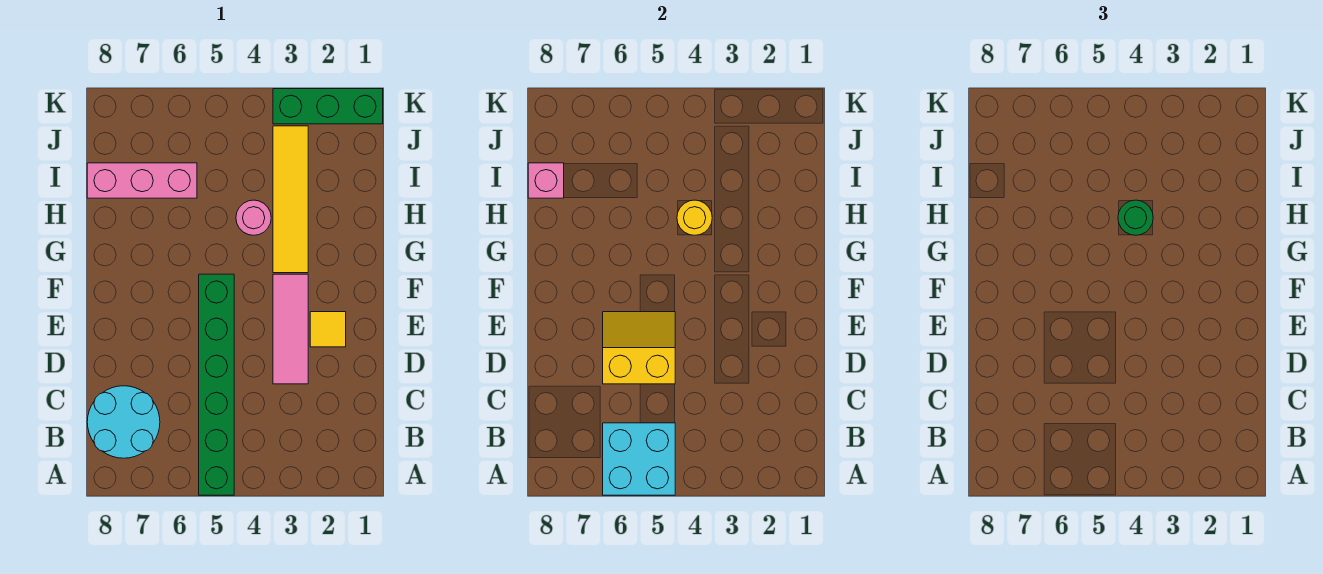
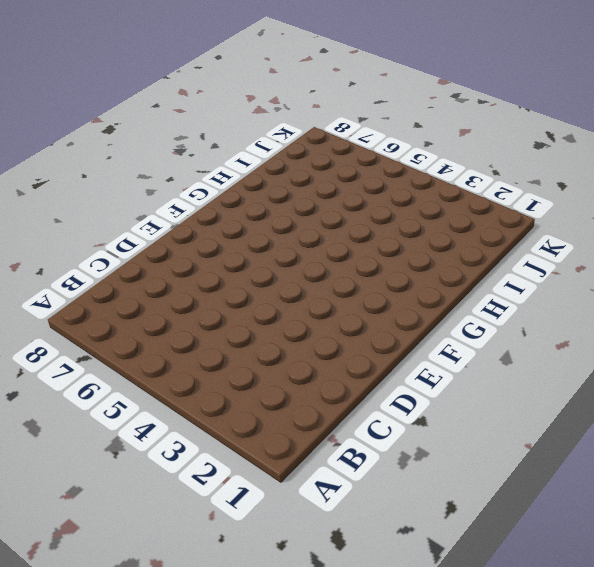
none -> green 1x6 brick [199,274,234,495]
none -> cyan 2x2 round brick [87,386,160,458]
none -> pink 1x3 tile [273,274,308,384]

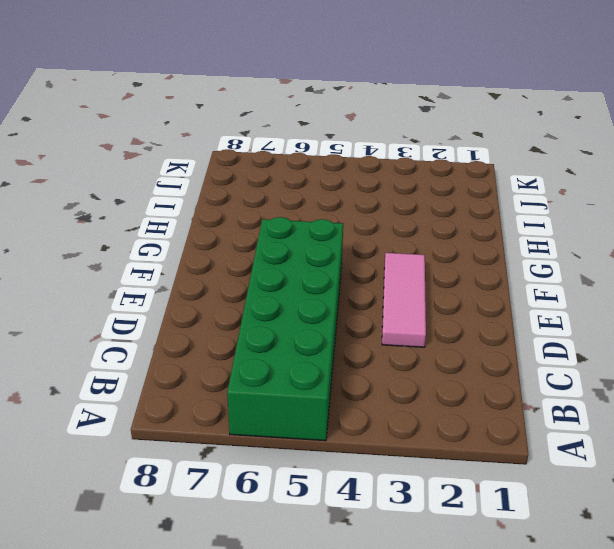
green 2x6 brick [227,217,343,441] -> green 1x6 brick [199,274,234,495]
none -> cyan 2x2 round brick [87,386,160,458]
none -> yellow 1x1 tile [310,312,346,347]
none -> yellow 1x4 tile [273,126,308,273]

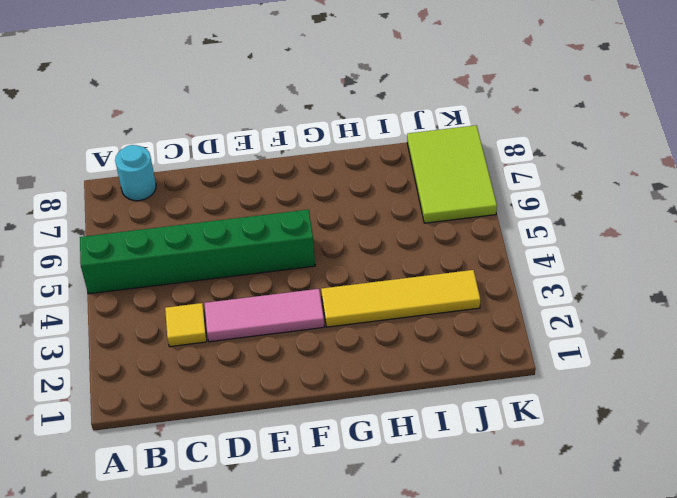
cyan 1x1 round brick [115,145,156,201] -> cyan 2x2 round brick [87,386,160,458]
yellow 1x1 tile [165,303,207,347] -> yellow 1x1 tile moved to [310,312,346,347]
lime 2x3 tile [407,125,497,223] -> none
none -> pink 1x1 round brick [236,200,271,235]
none -> pink 1x3 brick [87,163,197,198]
none -> green 1x3 brick [273,89,383,124]

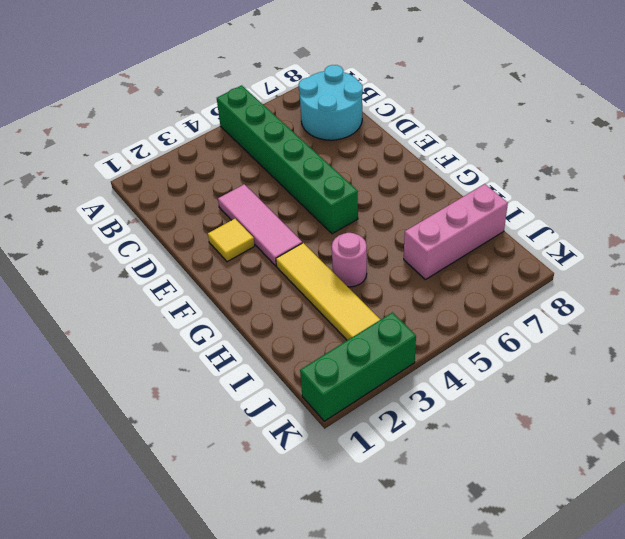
none -> cyan 2x2 brick [603,423,675,495]
none -> yellow 2x2 slope [603,312,675,384]
none -> yellow 1x1 round brick [677,200,712,235]

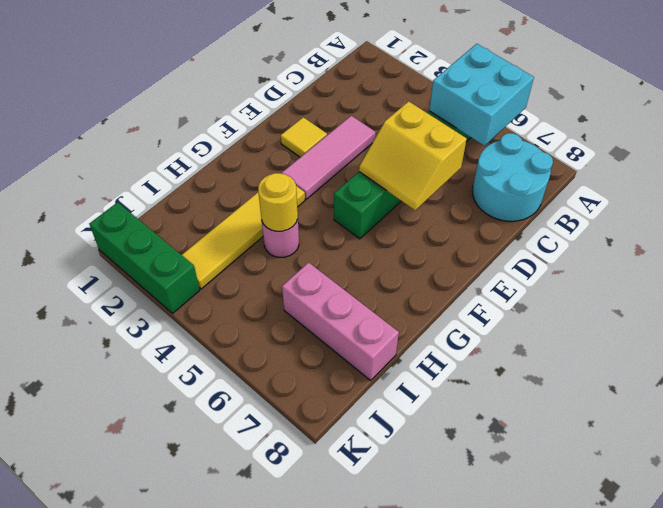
none -> pink 1x1 brick [528,163,564,198]
none -> green 1x1 round brick [1118,200,1153,235]

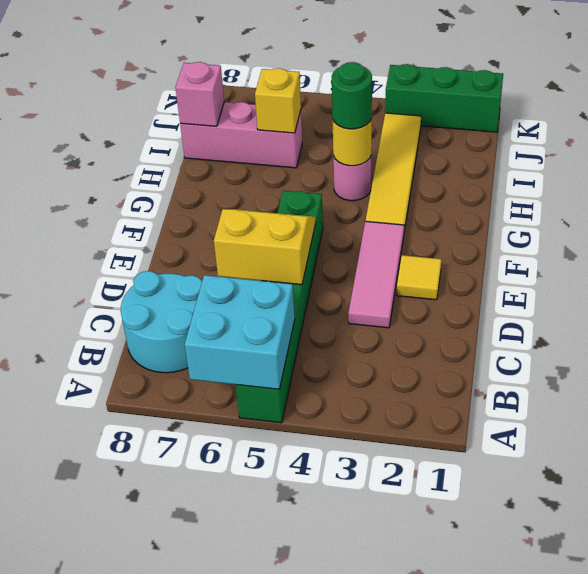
yellow 1x1 brick [255,68,301,133] -> none

